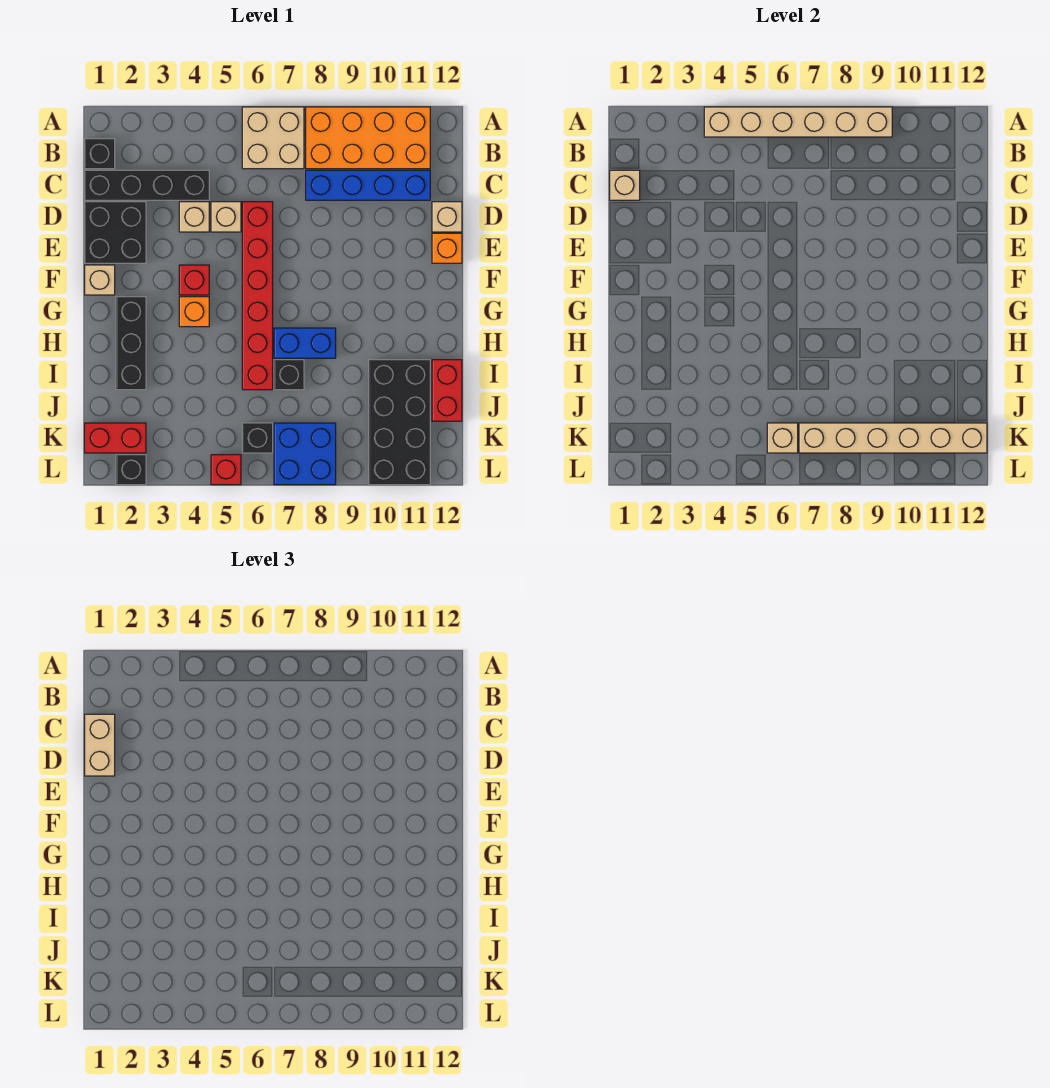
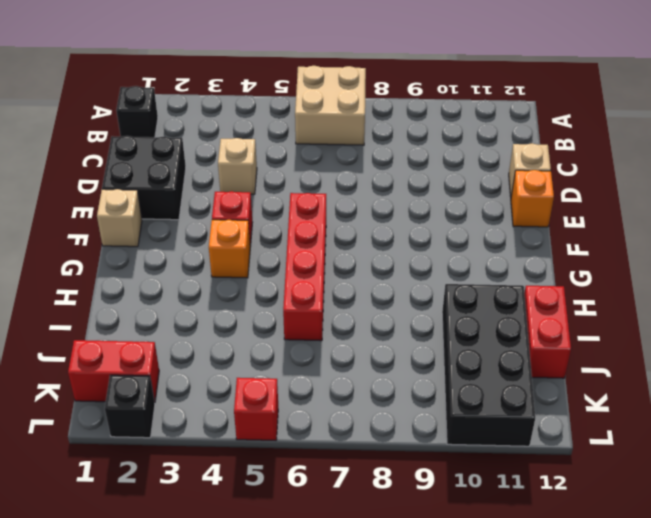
red 1x4 brick [283,193,326,341] -> red 1x6 brick [242,202,273,390]
none -> orange 2x4 brick [306,107,430,169]
none -> black 1x4 brick [85,170,209,200]
none -> blue 1x4 brick [306,170,430,200]

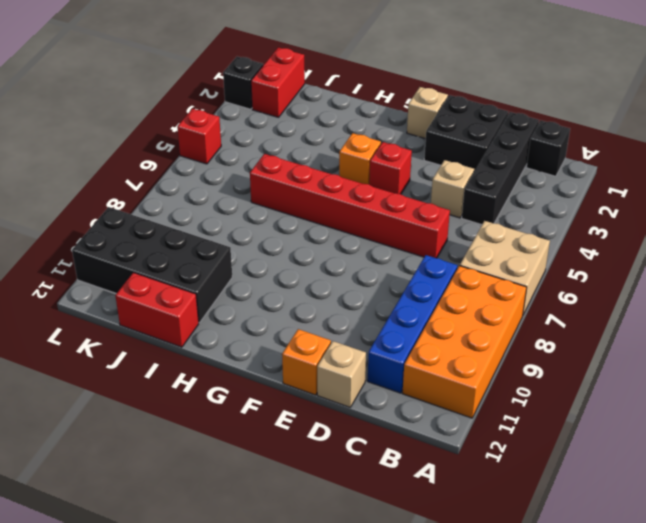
none -> tan 1x1 brick [211,202,241,232]
none -> black 1x3 brick [116,297,146,390]
none -> blue 1x2 brick [274,328,336,358]

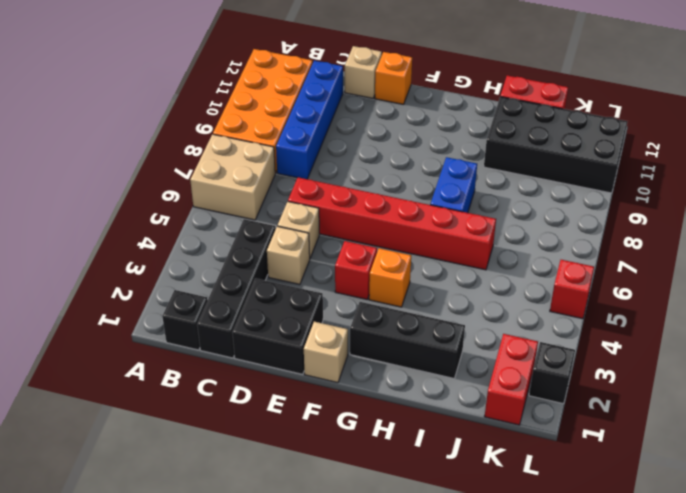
none -> black 1x1 brick [274,360,304,390]
none -> black 1x1 brick [242,423,273,453]
none -> blue 2x2 brick [274,423,336,485]

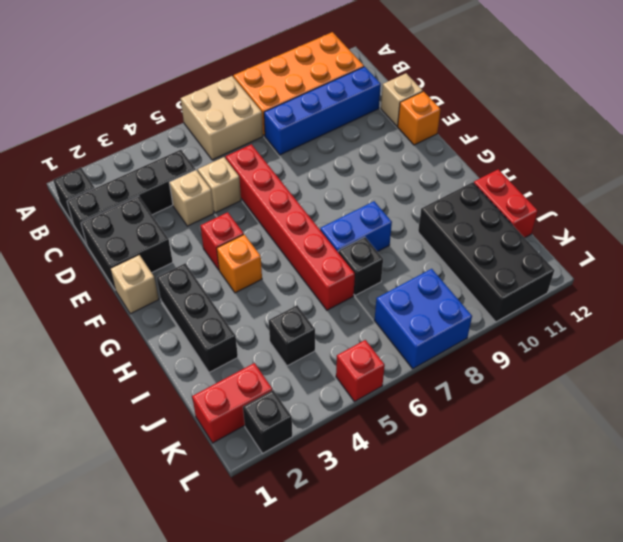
black 1x1 brick [269,305,315,366] -> black 1x1 brick moved to [242,423,273,453]
none -> tan 1x6 brick [704,107,892,137]
none -> tan 1x1 brick [610,170,640,200]
none -> tan 1x1 brick [767,423,798,453]

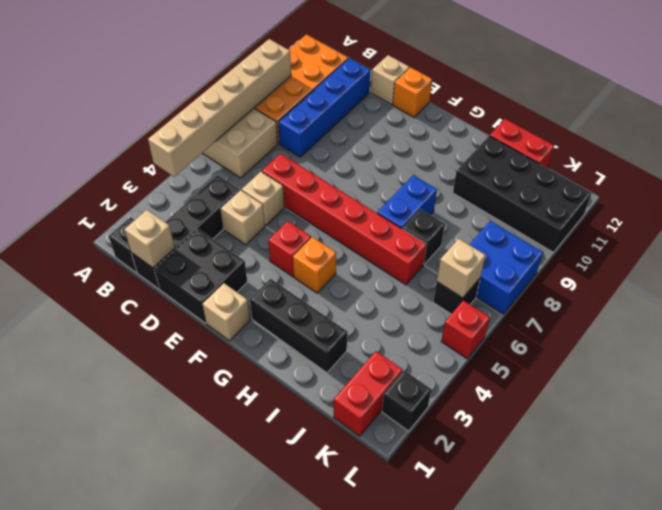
none -> tan 1x6 brick [799,423,987,453]
none -> tan 1x2 brick [85,714,115,776]

